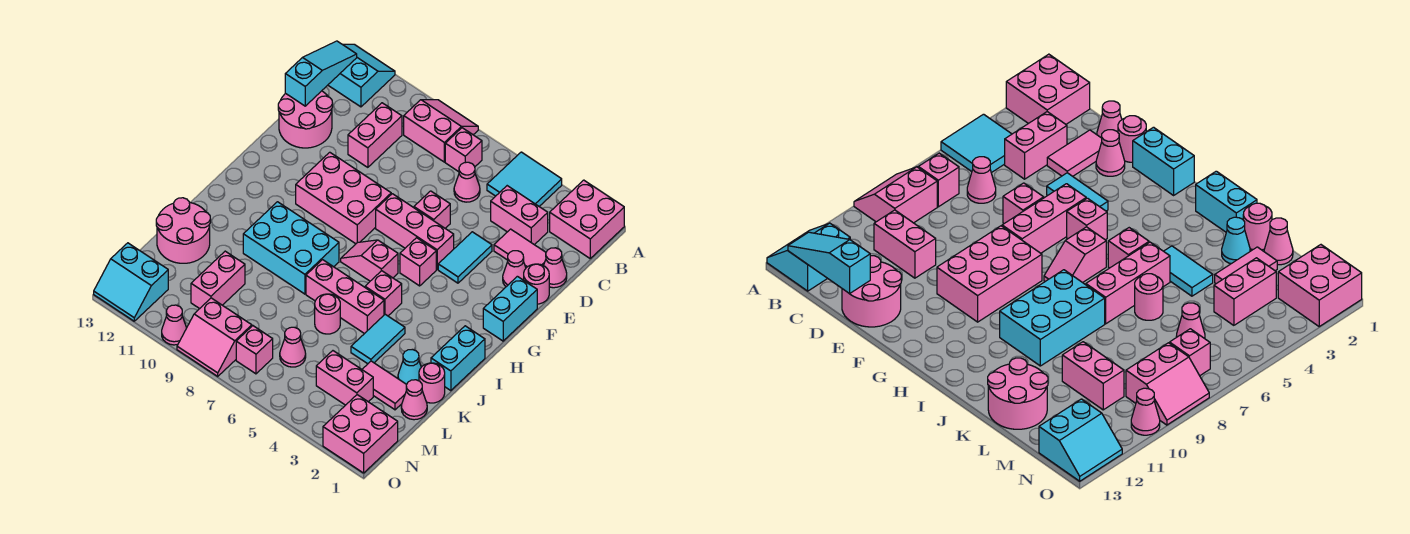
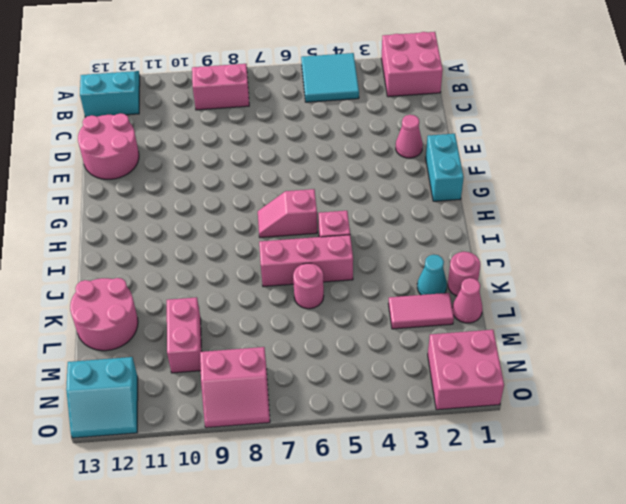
none -> pink 1x1 brick [445,128,482,172]
none -> pink 1x2 brick [491,186,548,245]
none -> pink 1x1 cone [454,162,480,202]
none -> pink 1x2 brick [348,103,402,167]

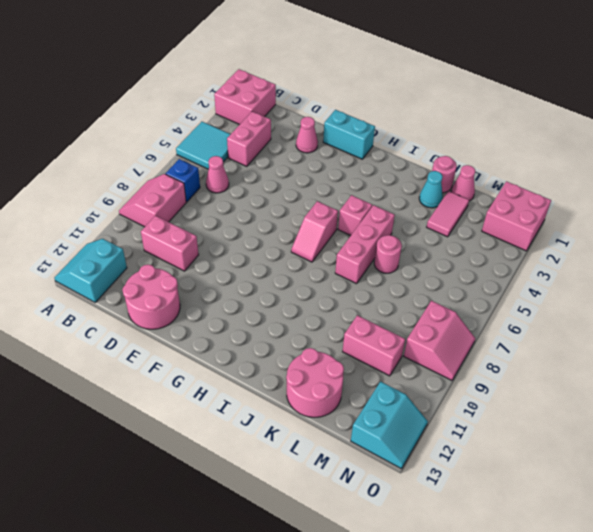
blue 1x1 brick [166,159,200,202] -> pink 1x1 brick [445,128,482,172]
none -> pink 1x1 cone [544,248,567,288]
none -> pink 1x2 tile [494,229,546,268]
none -> pink 1x1 round brick [524,264,549,304]
none -> cyan 1x2 tile [438,232,492,283]

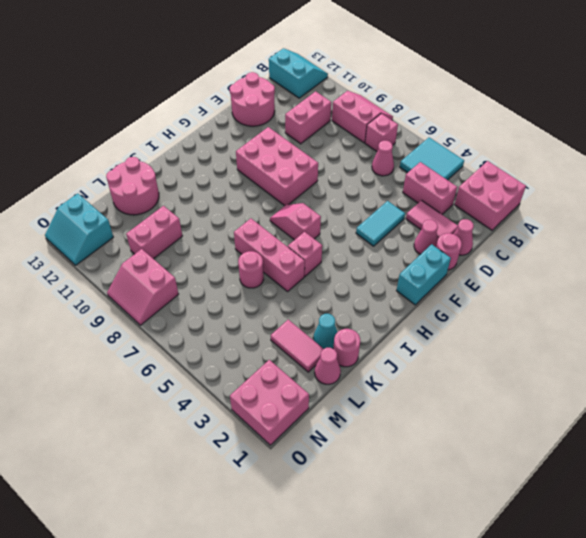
none -> pink 1x1 brick [414,191,450,228]
none -> pink 1x3 brick [376,194,454,269]
none -> pink 1x1 brick [400,238,436,286]
none -> cyan 1x2 brick [431,326,485,391]

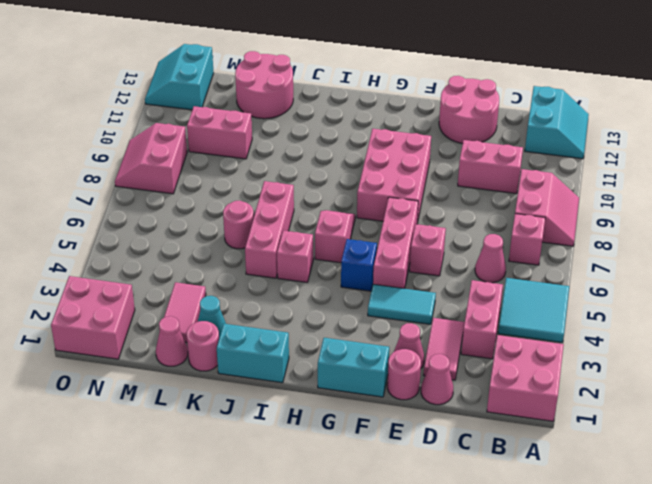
blue 1x1 brick [341,239,377,291] -> pink 1x1 brick [400,238,436,286]
none -> cyan 2x3 brick [243,202,339,294]
none -> cyan 1x2 tile [351,314,405,364]
none -> pink 1x2 brick [316,351,373,405]
none -> pink 1x1 cone [280,327,306,367]

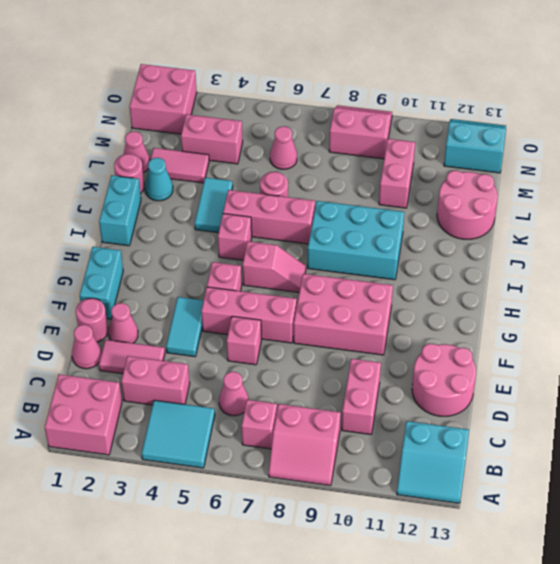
none -> pink 1x1 brick [236,326,273,374]
none -> pink 1x1 cone [162,305,186,345]
none -> cyan 1x3 slope [285,41,357,106]

